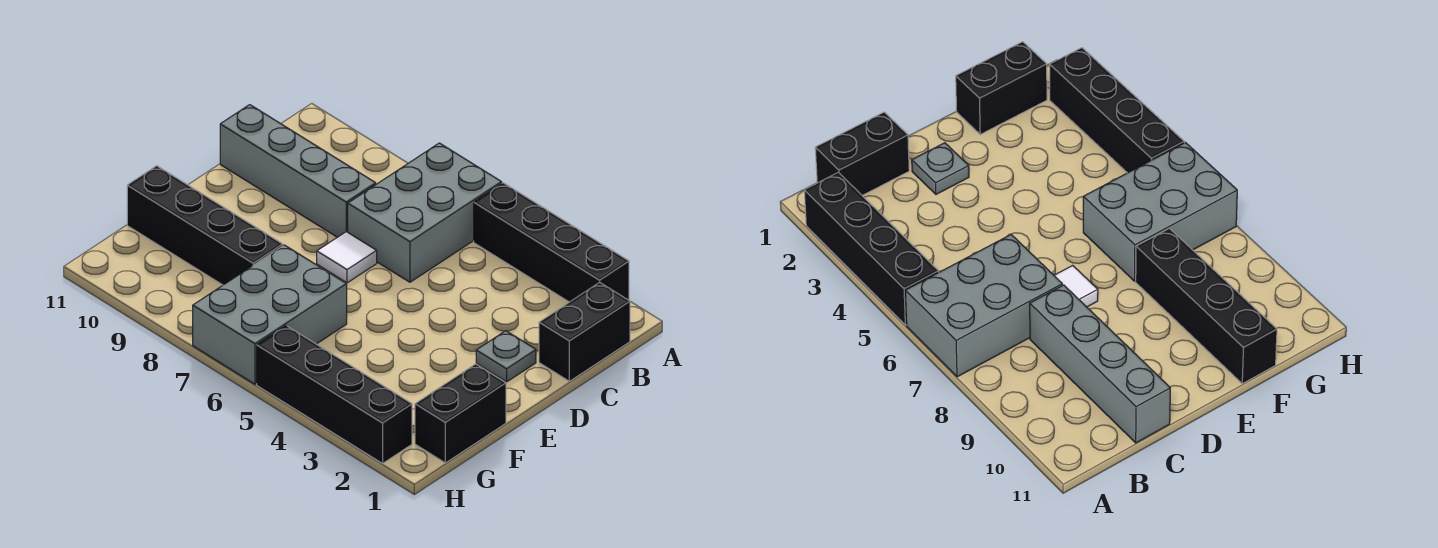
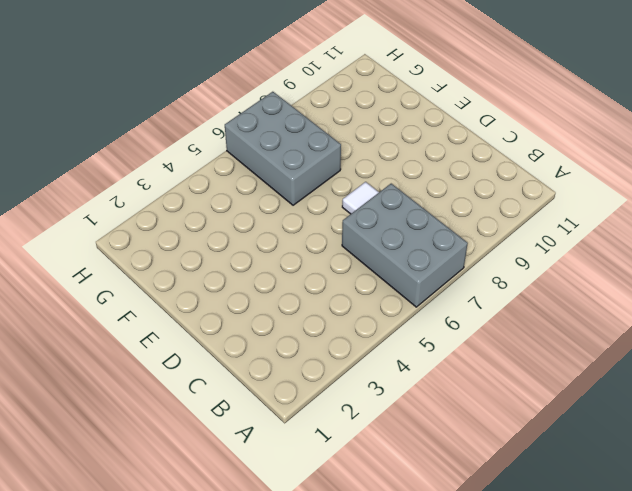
none -> black 1x4 brick [474,183,629,302]
none -> black 1x2 brick [539,282,630,381]

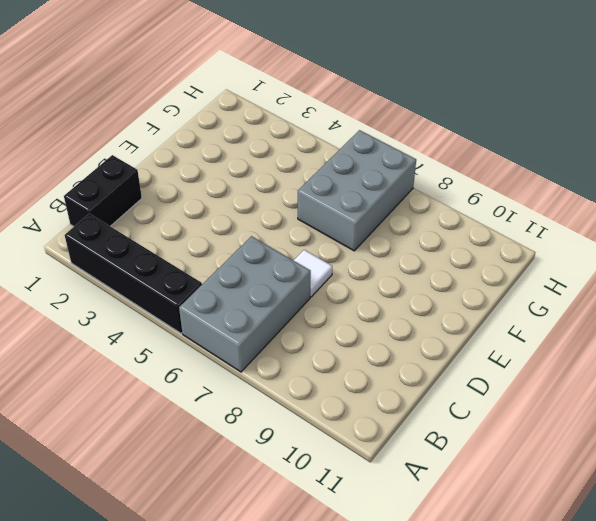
none -> grey 1x4 brick [220,105,376,237]
none -> grey 1x1 plate [476,331,536,382]

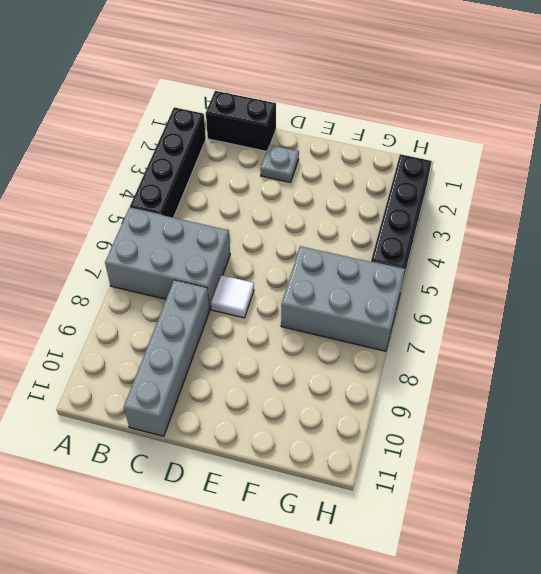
none -> black 1x2 brick [415,364,506,463]
none -> black 1x4 brick [127,166,283,285]

